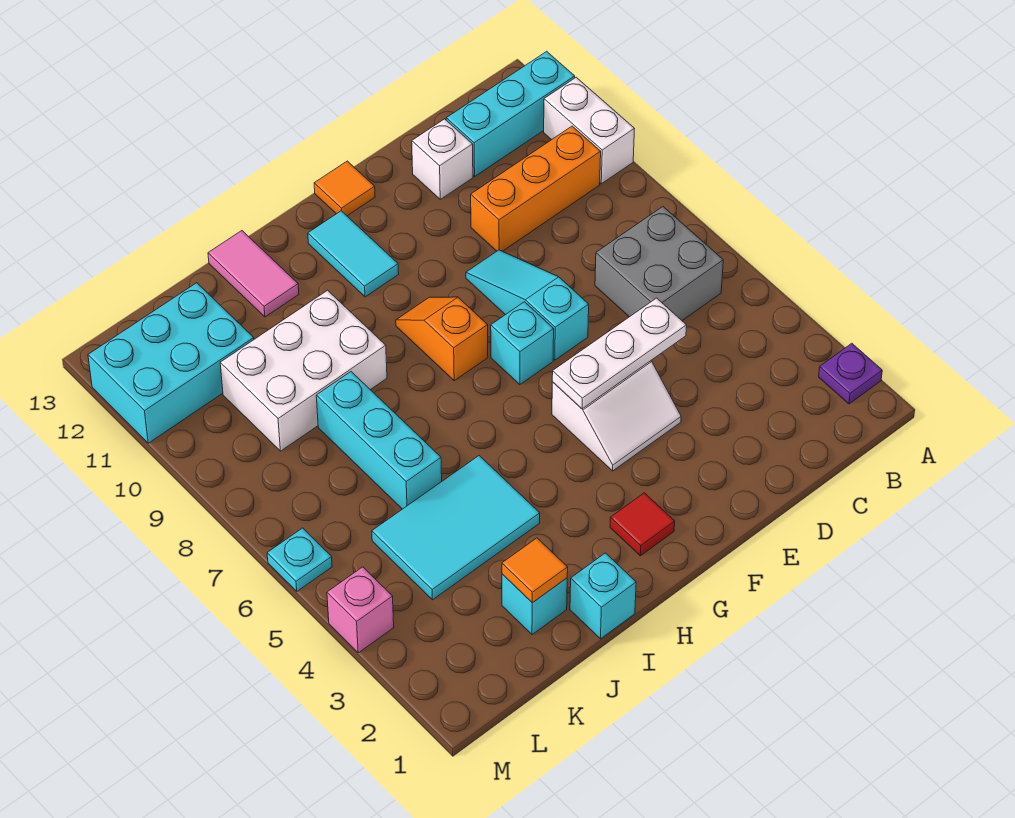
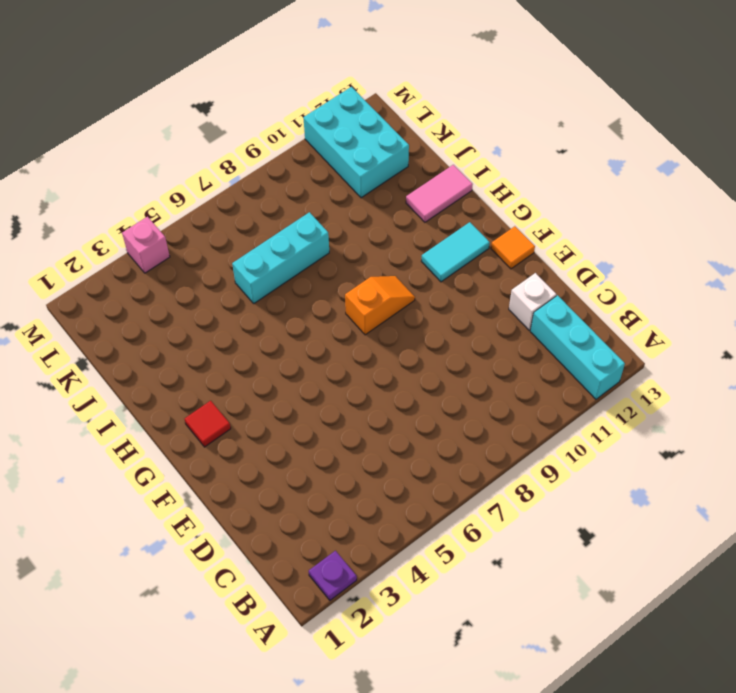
none -> white 1x2 brick [544,77,634,184]
none -> grey 2x2 brick [595,207,723,320]
none -> orange 1x3 brick [471,126,601,251]

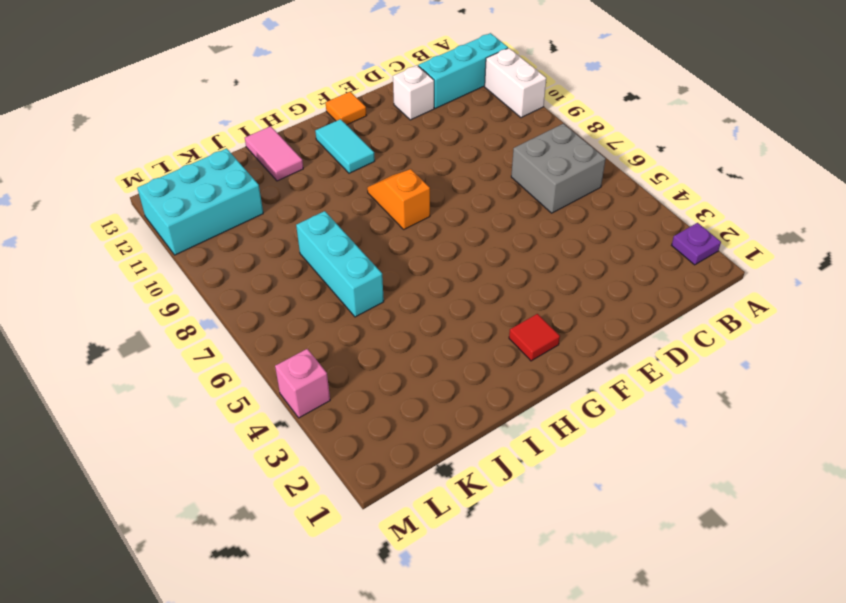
none -> orange 1x3 brick [471,126,601,251]
none -> white 2x2 slope [552,361,681,471]
none -> cyan 1x3 slope [466,250,589,360]

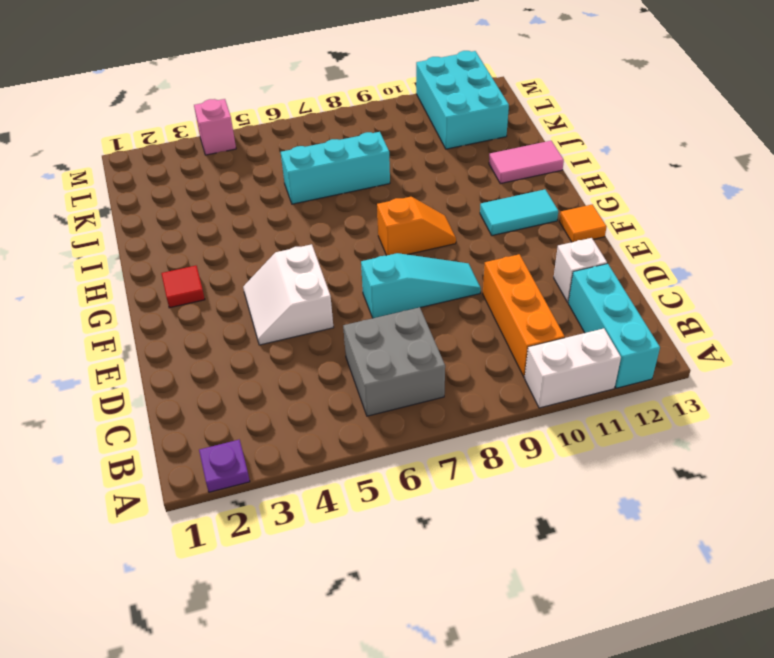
none -> cyan 1x1 brick [491,302,554,385]
none -> cyan 1x1 brick [570,553,636,639]
none -> cyan 2x3 tile [372,456,540,600]

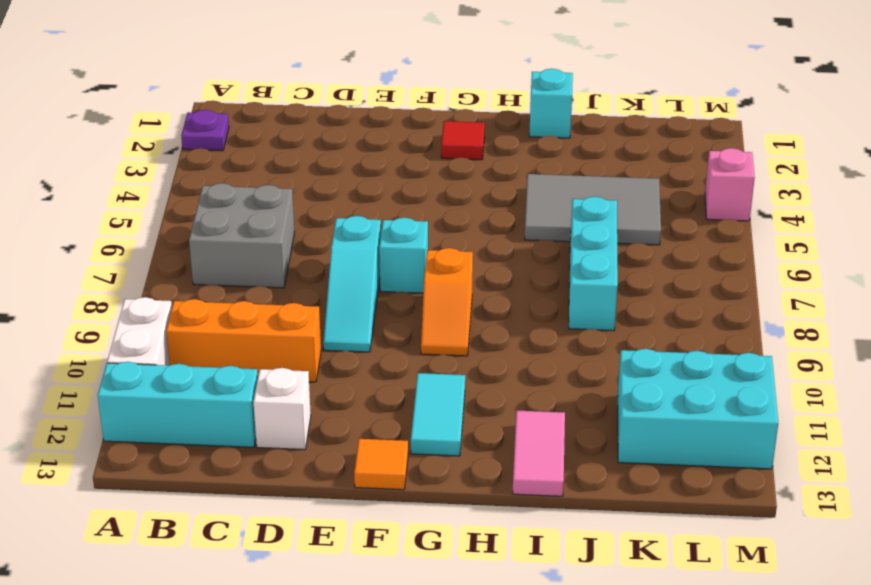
grey 2x3 tile [525,174,661,245] -> cyan 2x3 tile [372,456,540,600]
none -> white 2x2 slope [552,361,681,471]
none -> white 2x3 brick [220,290,387,451]
none -> cyan 1x1 brick [502,574,567,635]

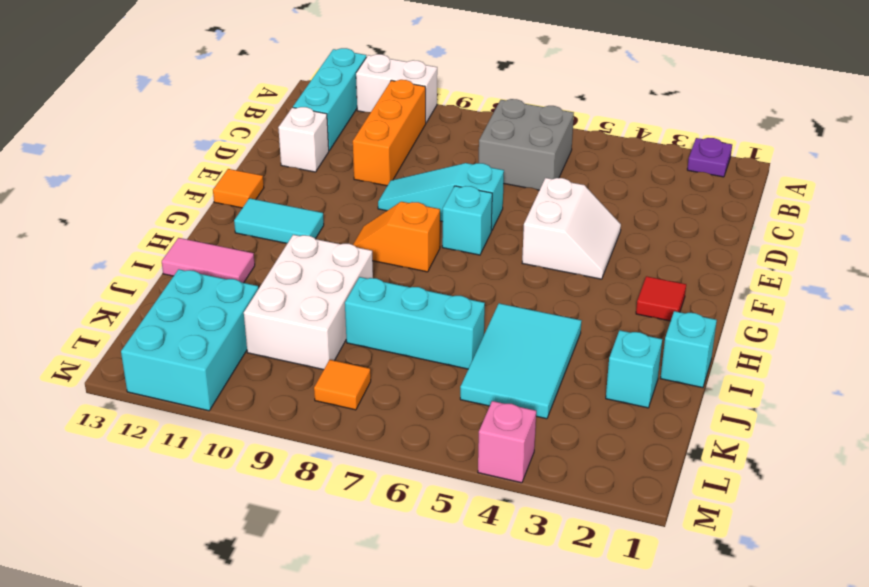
orange 1x1 tile [314,360,371,410] -> orange 1x1 tile moved to [502,538,568,603]
none -> cyan 1x1 plate [267,528,332,591]
none -> white 1x3 plate [552,298,687,409]

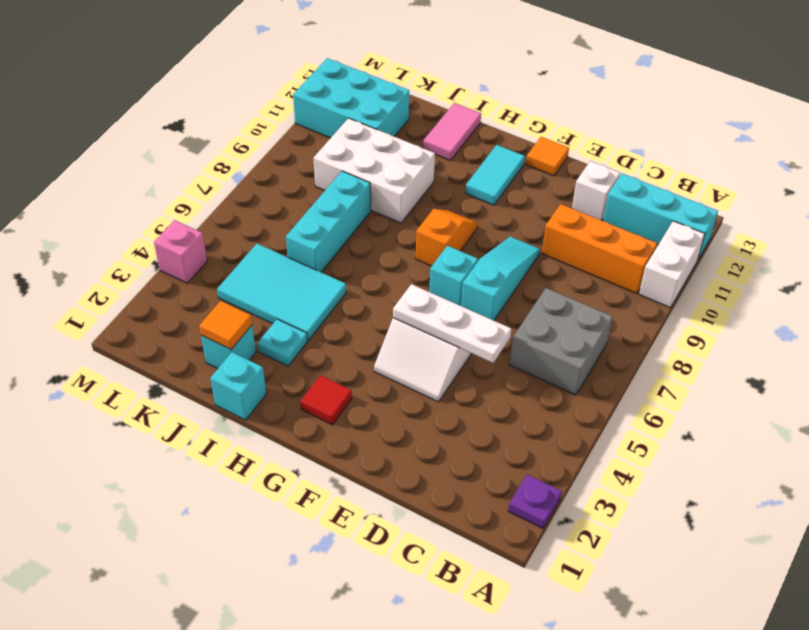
cyan 1x1 plate [257,319,308,366] -> cyan 1x1 plate moved to [267,528,332,591]

